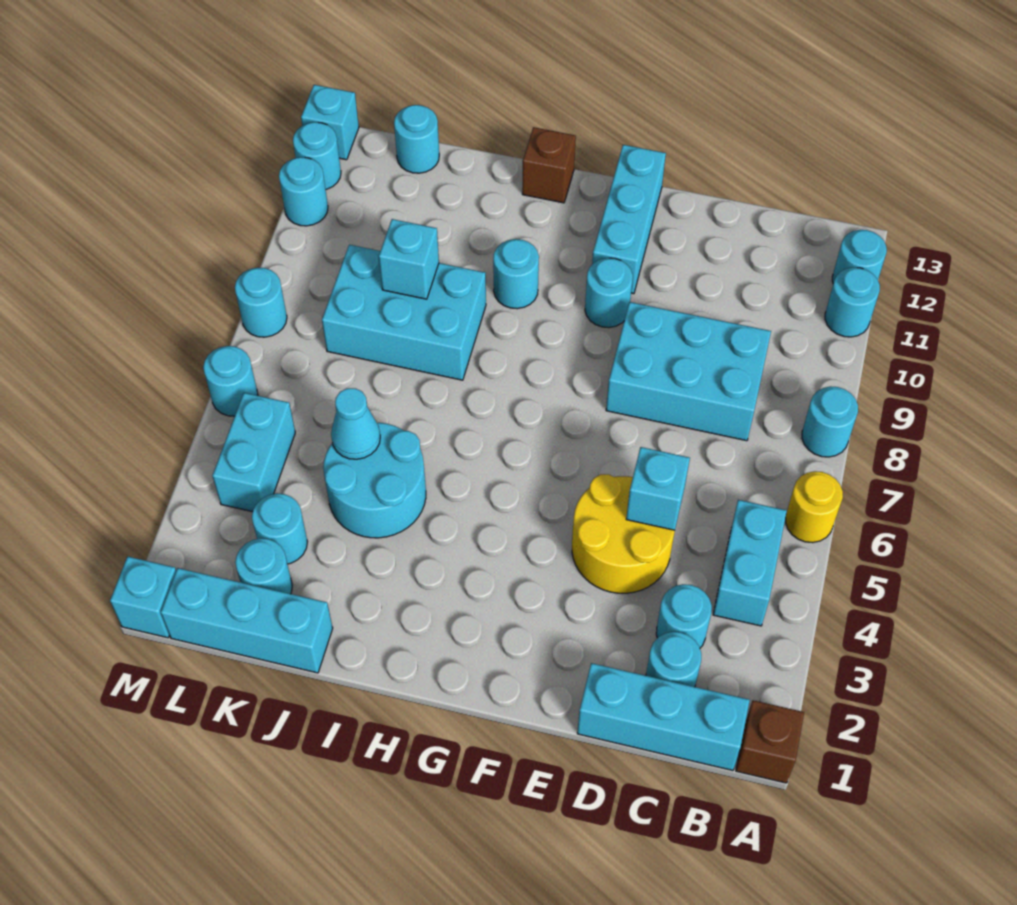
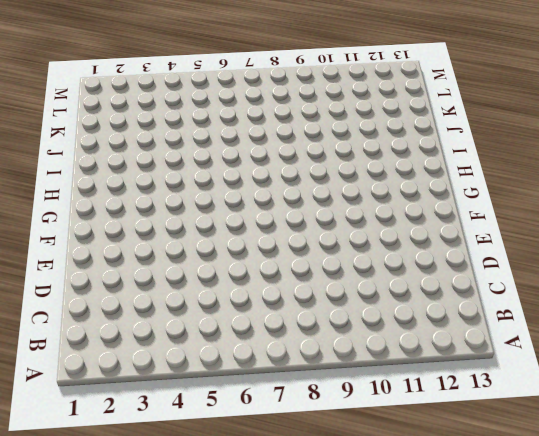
none -> brown 1x1 brick [736,700,804,783]
none -> yellow 1x1 round brick [786,471,843,543]
none -> cyan 1x1 round brick [802,386,858,457]
none -> cyan 1x1 round brick [825,267,880,337]

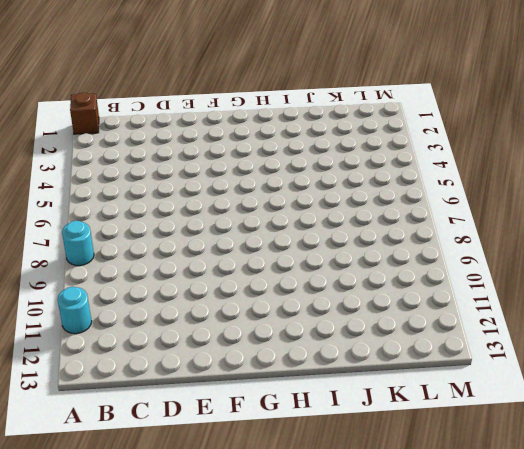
none -> yellow 1x1 round brick [786,471,843,543]
none -> cyan 1x1 round brick [832,230,887,283]
none -> cyan 1x3 brick [577,663,750,770]
none -> cyan 1x2 brick [713,500,787,626]

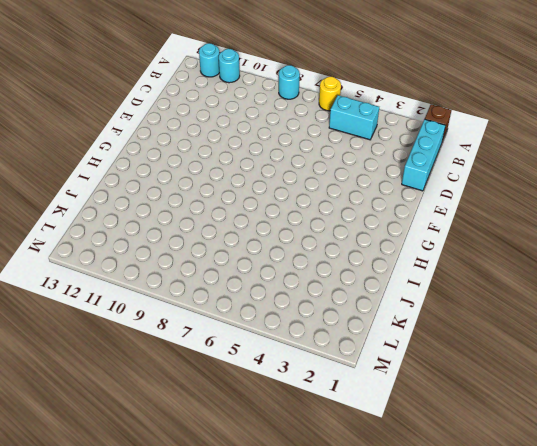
none -> cyan 1x1 round brick [646,632,701,687]
none -> cyan 1x1 round brick [656,584,712,648]
none -> cyan 2x3 brick [606,302,771,441]
none -> yellow 2x2 round brick [572,474,675,593]

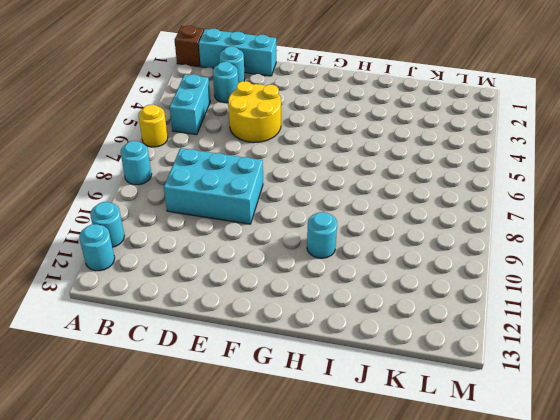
none -> cyan 1x1 round brick [585,258,633,327]
none -> cyan 1x3 brick [592,145,666,294]
none -> brown 1x1 brick [522,127,576,203]
none -> cyan 2x2 round brick [323,423,426,538]

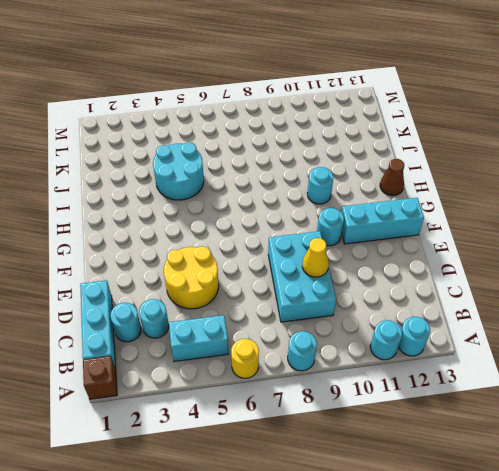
yellow 1x1 cone [302,238,329,277] -> none
brown 1x1 cone [380,159,404,196] -> brown 1x1 brick [522,127,576,203]
none -> cyan 2x3 brick [322,245,486,380]
none -> cyan 1x3 brick [161,568,333,673]
none -> cyan 1x1 round brick [235,538,292,594]
none -> cyan 1x1 round brick [252,493,307,564]

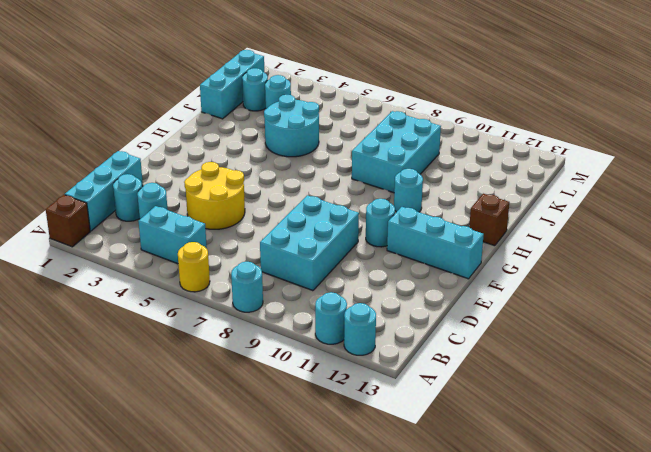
none -> cyan 1x1 round brick [394,105,439,173]
none -> cyan 1x2 brick [212,393,295,512]
none -> cyan 1x1 brick [110,557,176,638]
none -> cyan 1x1 round brick [203,346,258,416]

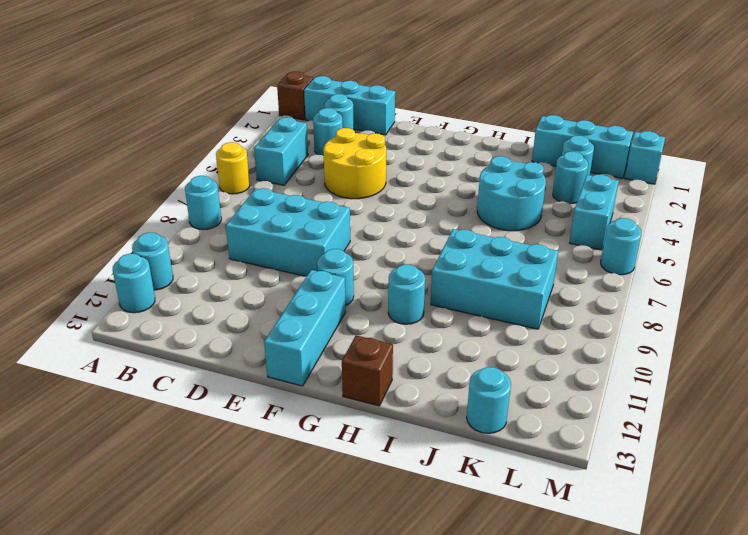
none -> cyan 1x1 round brick [235,268,287,337]
none -> cyan 1x1 round brick [279,157,328,226]
none -> cyan 1x1 round brick [293,122,341,189]
none -> cyan 1x1 brick [301,85,359,160]

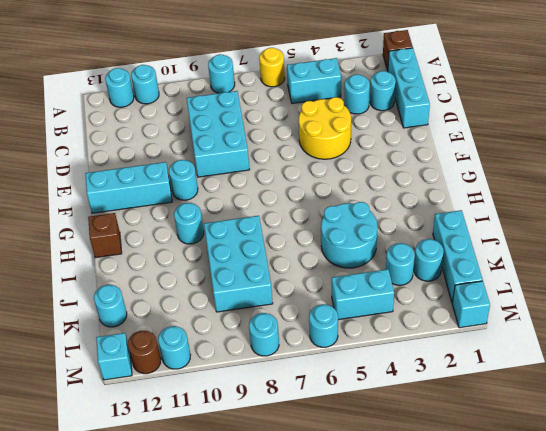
brown 1x1 round brick [128,331,161,374] -> cyan 1x1 round brick [293,122,341,189]
none -> cyan 1x1 brick [626,447,690,530]
none -> cyan 1x1 cone [331,388,380,459]
none -> cyan 1x1 brick [379,219,439,299]

